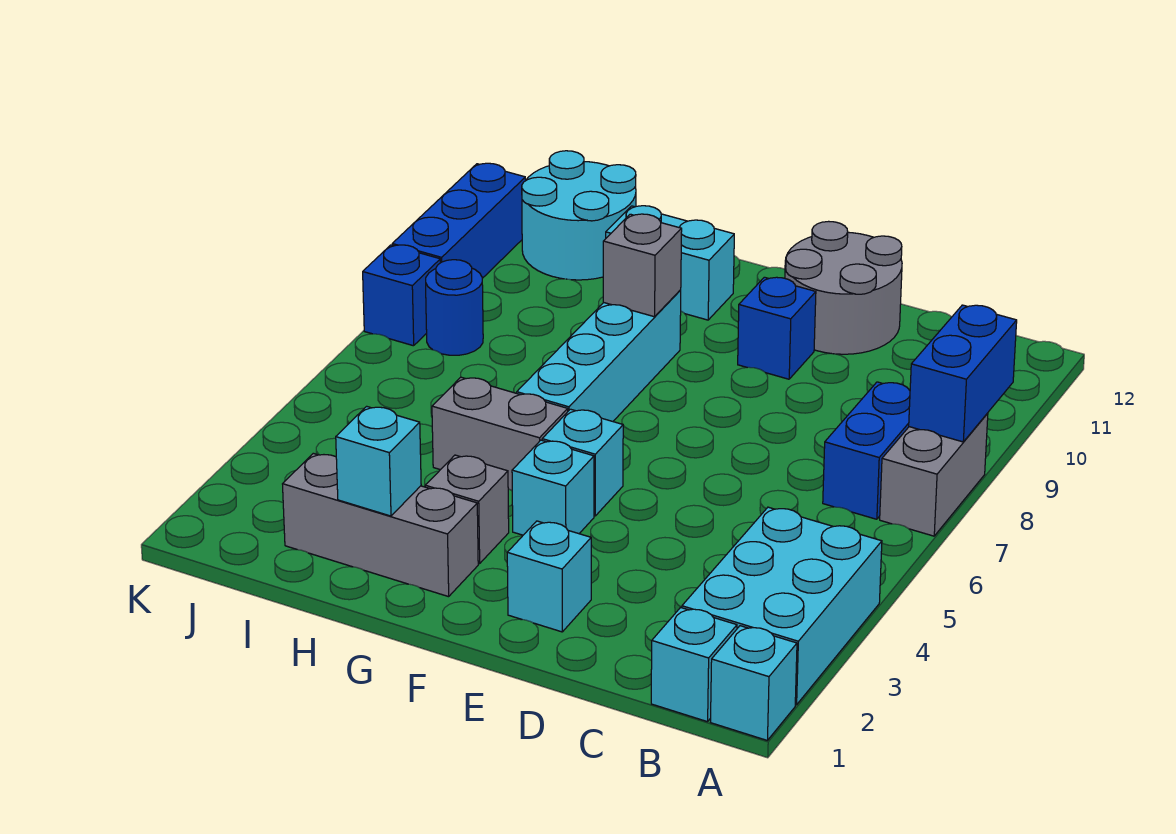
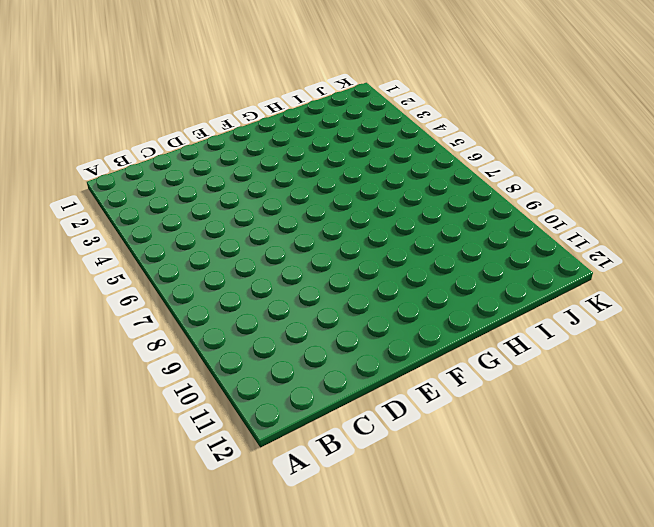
none -> cyan 1x1 brick [711,626,797,740]
none -> cyan 2x3 brick [682,507,882,705]
none -> grey 1x2 brick [880,413,988,536]

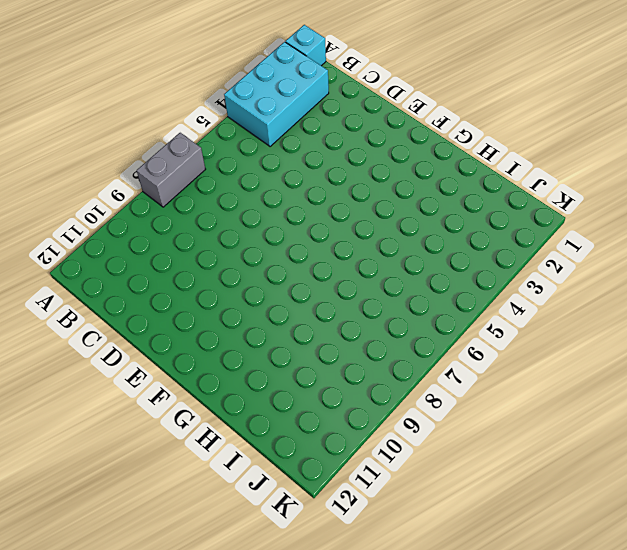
none -> cyan 1x1 brick [651,607,737,722]
none -> blue 1x2 brick [823,382,910,519]
none -> grey 2x2 round brick [785,221,902,354]

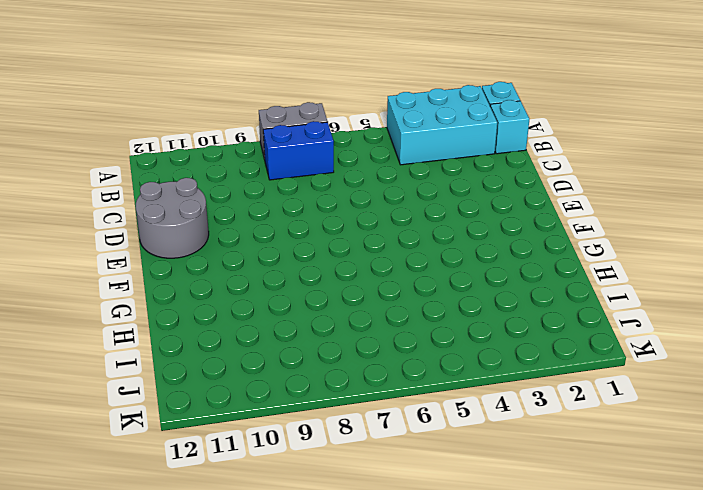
none -> cyan 1x1 brick [507,521,591,632]
none -> blue 1x1 brick [738,277,816,379]
none -> cyan 1x1 brick [512,440,594,535]

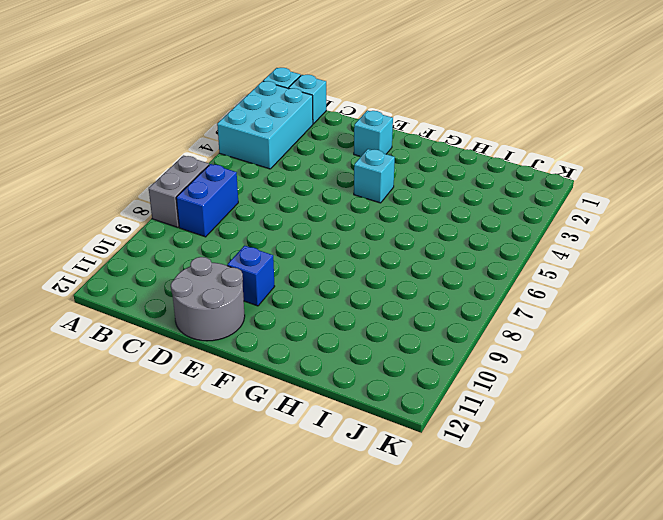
none -> cyan 1x1 brick [542,409,623,516]
none -> grey 1x3 brick [283,453,478,597]
none -> grey 1x1 brick [425,455,509,564]

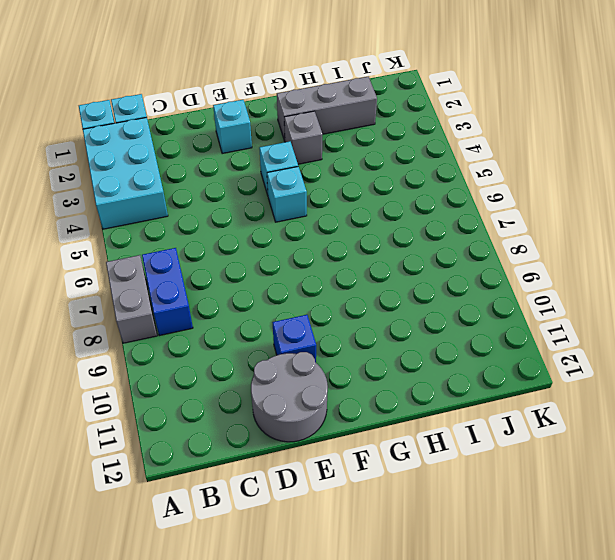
none -> grey 1x2 brick [432,377,568,491]
none -> cyan 1x4 brick [517,290,681,421]
none -> cyan 1x2 brick [606,206,734,320]

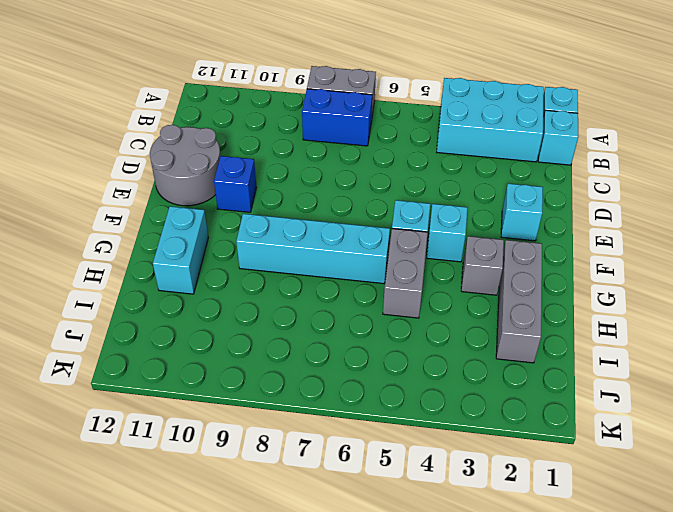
none -> cyan 2x2 round brick [522,151,636,280]
none -> blue 1x1 round brick [426,260,483,355]
none -> blue 1x1 brick [363,245,440,346]

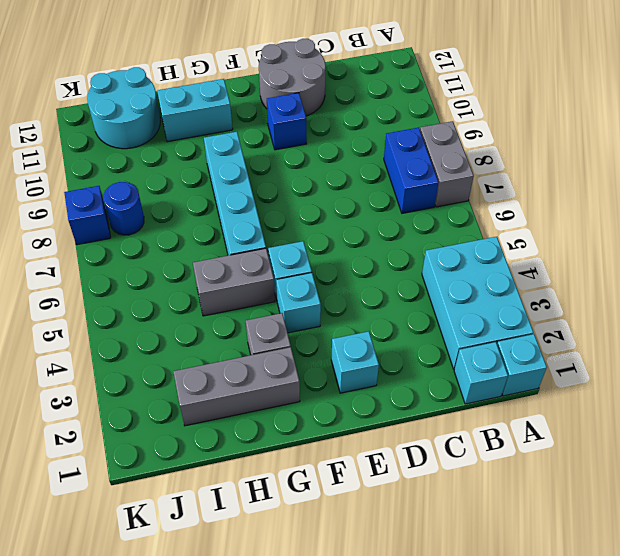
none -> blue 1x3 brick [392,163,526,278]
none -> blue 1x2 brick [909,305,1017,442]
none -> grey 1x1 brick [603,214,682,317]

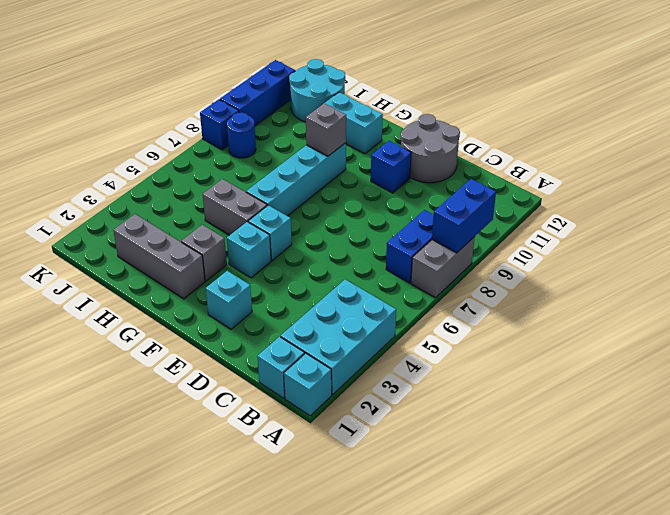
none -> cyan 1x1 brick [336,406,421,516]

